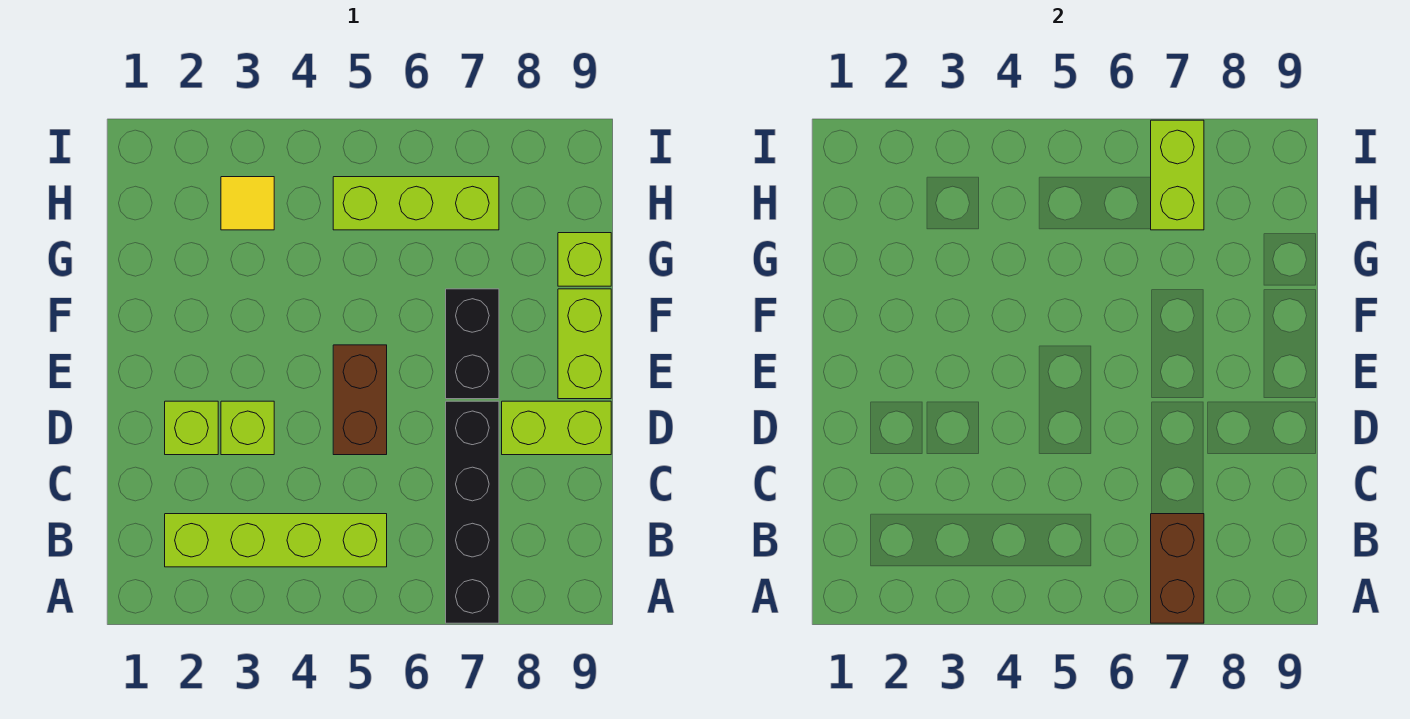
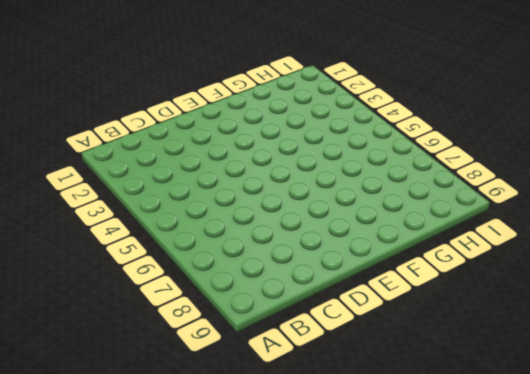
none -> black 1x4 brick [446,401,499,623]
none -> lime 1x4 brick [165,514,387,567]
none -> lime 1x1 brick [165,401,218,455]

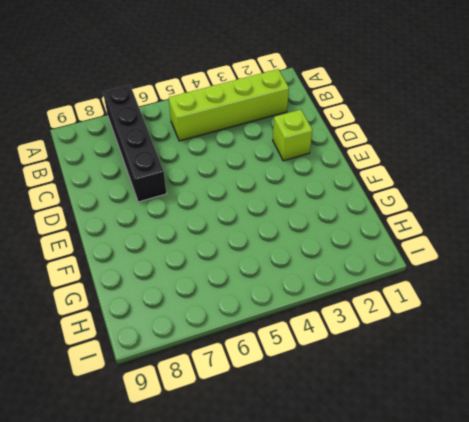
none -> lime 1x1 brick [221,401,274,455]
none -> brown 1x2 brick [333,345,387,455]
none -> lime 1x2 brick [502,401,611,455]

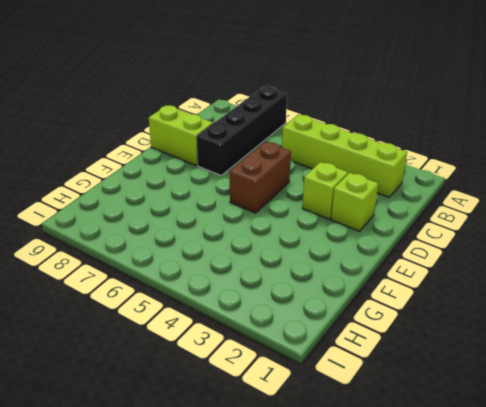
none -> black 1x2 brick [446,289,499,399]
none -> lime 1x2 brick [558,289,611,399]
none -> lime 1x1 brick [558,233,611,286]

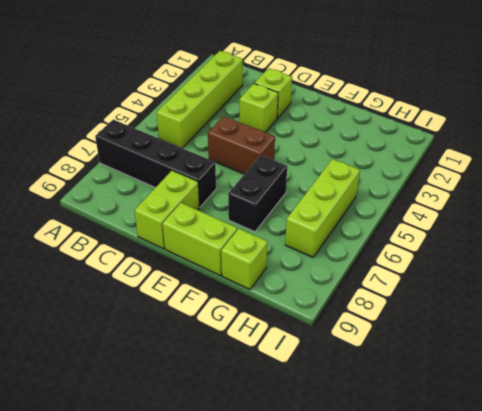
black 1x2 brick [228,155,287,232] -> black 1x2 brick turned to [446,289,499,399]
none -> yellow 1x1 tile [221,177,274,230]
none -> brown 1x2 brick [1151,514,1204,623]
none -> lime 1x2 brick [1151,120,1204,230]

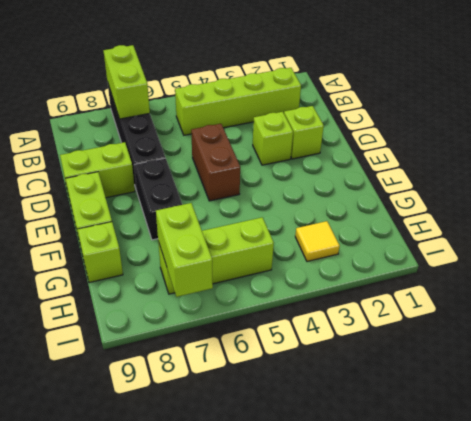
lime 1x2 brick [103,45,150,119] -> brown 1x2 brick [1151,514,1204,623]

